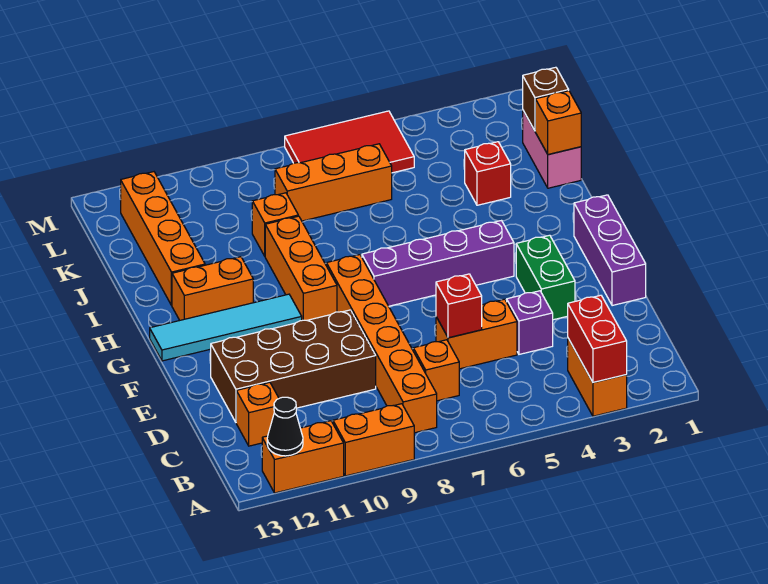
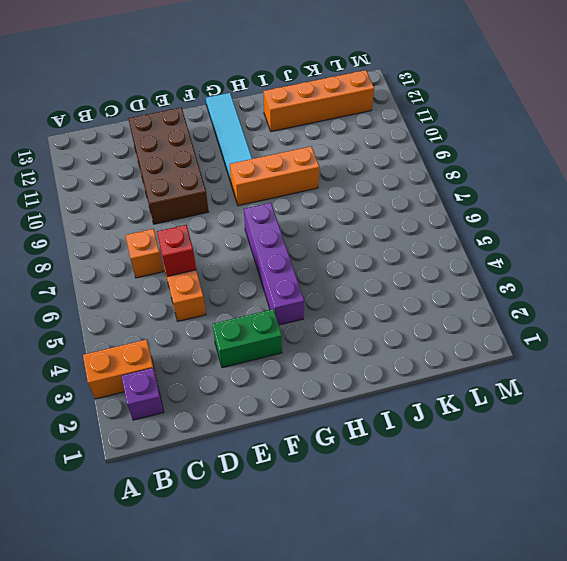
purple 1x1 brick [122,368,164,420] -> purple 1x1 brick moved to [507,291,553,354]
none -> orange 1x2 brick [333,404,414,476]
none -> orange 1x2 brick [262,421,344,493]
none -> orange 1x6 brick [326,255,437,433]

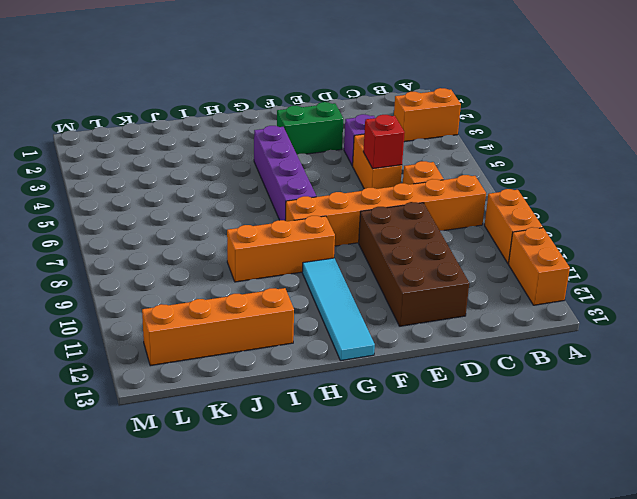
none -> orange 1x1 brick [236,382,279,446]
none -> purple 1x3 brick [574,195,646,306]
none -> orange 1x2 brick [172,257,253,320]

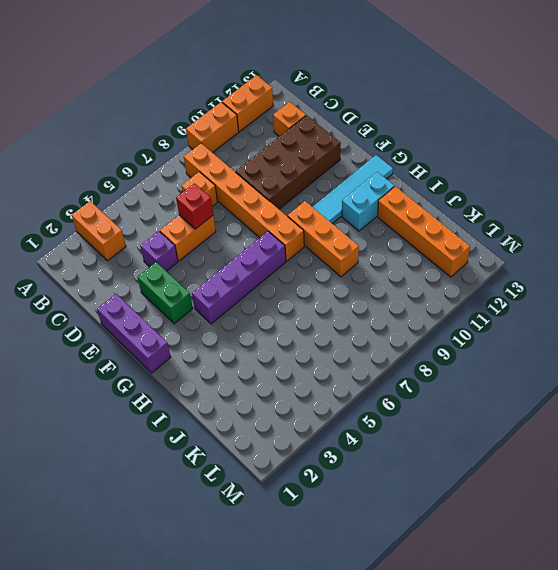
cyan 1x2 brick [342,172,394,231] -> orange 1x2 brick [172,257,253,320]
none -> pink 1x2 brick [523,111,581,188]
none -> red 1x1 brick [465,142,511,205]
none -> orange 1x1 brick [252,193,298,256]

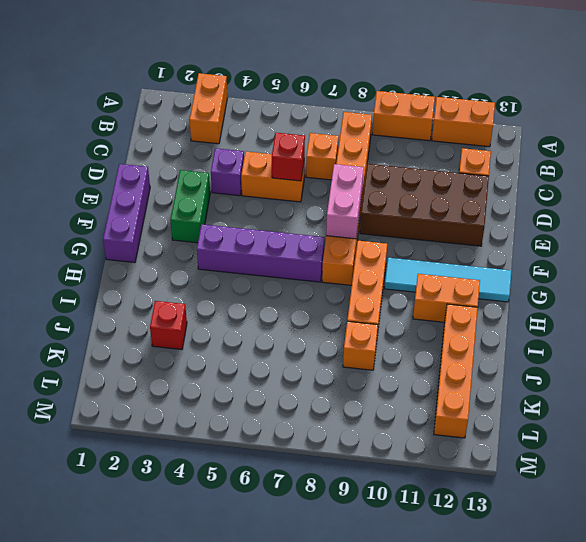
pink 1x2 brick [326,164,364,239] -> pink 1x2 brick moved to [523,111,581,188]
none -> orange 1x3 brick [275,144,392,221]
none -> red 2x3 tile [285,111,414,173]
none -> red 1x2 brick [568,295,627,382]

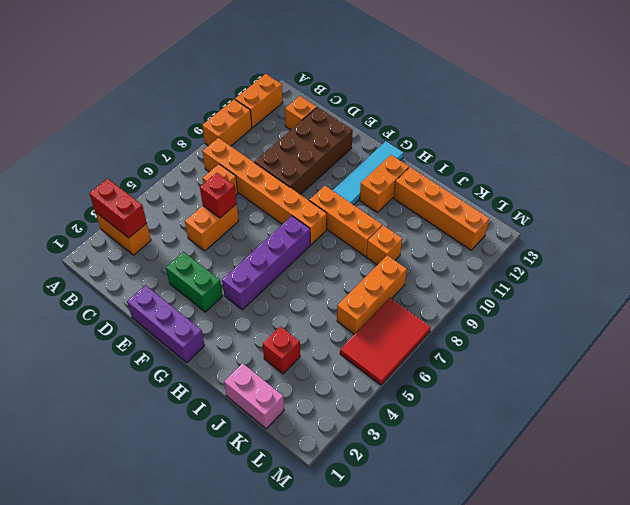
none -> purple 1x1 brick [507,291,553,354]
none -> black 1x1 cone [267,397,303,456]
none -> orange 1x1 brick [535,91,581,154]

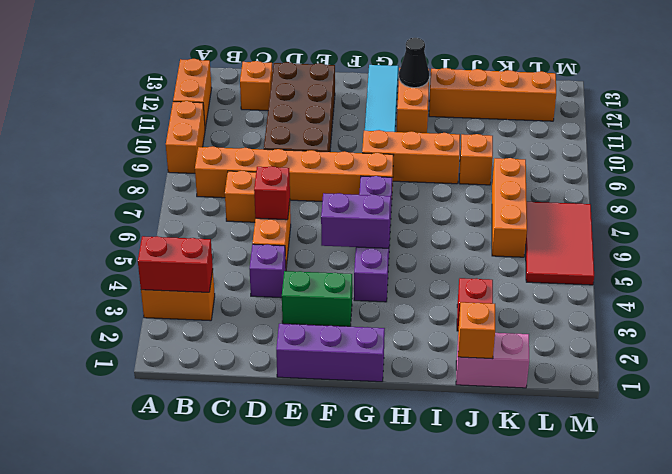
purple 1x2 brick [321,193,391,248] -> none
black 1x1 cone [399,38,429,88] -> black 1x1 cone moved to [267,397,303,456]
none -> brown 1x1 brick [523,67,569,131]

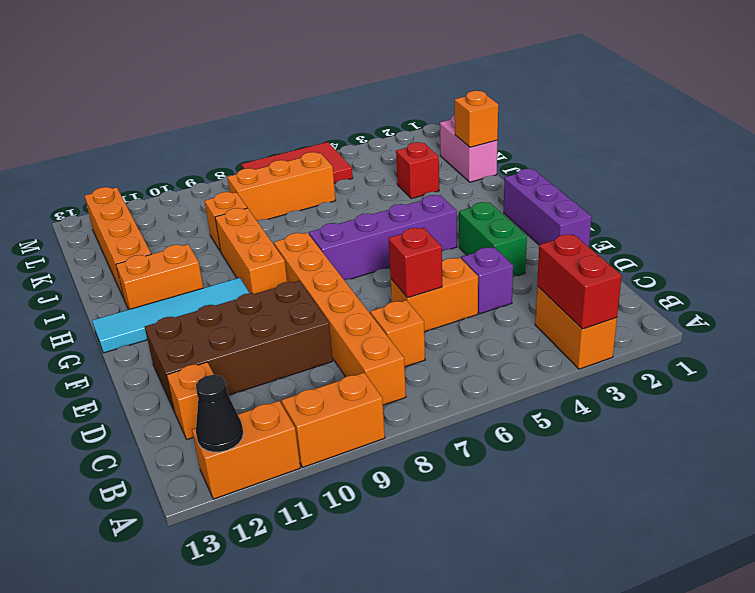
none -> brown 1x1 brick [523,67,569,131]

